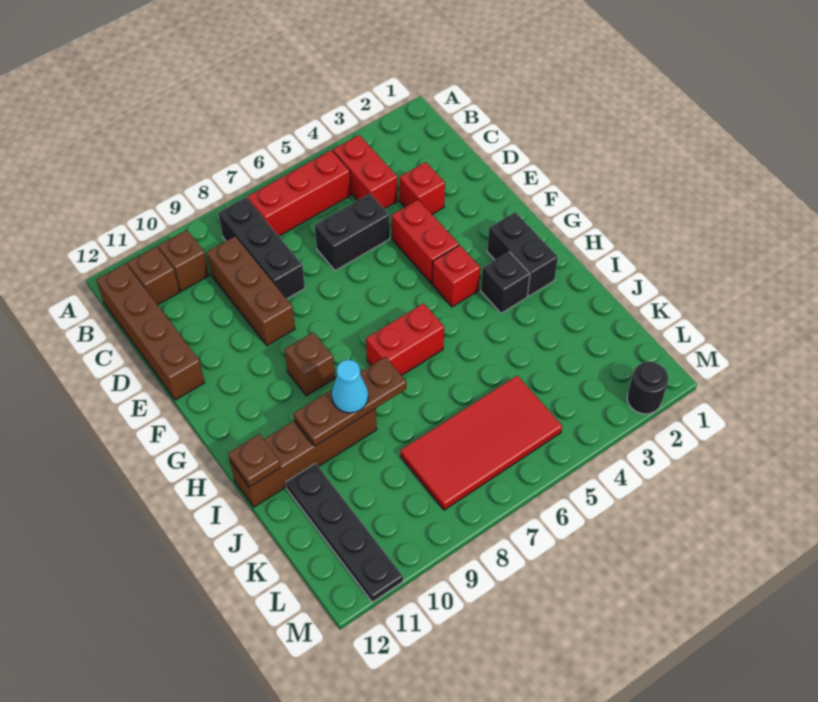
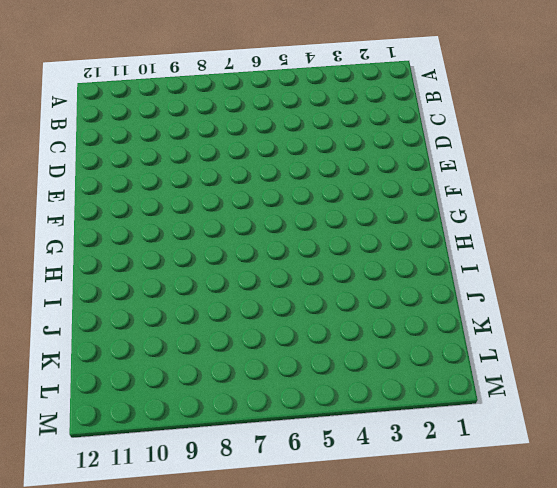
none -> red 1x2 brick [333,135,398,209]
none -> red 1x3 brick [248,150,351,236]
none -> black 1x3 brick [218,197,305,299]

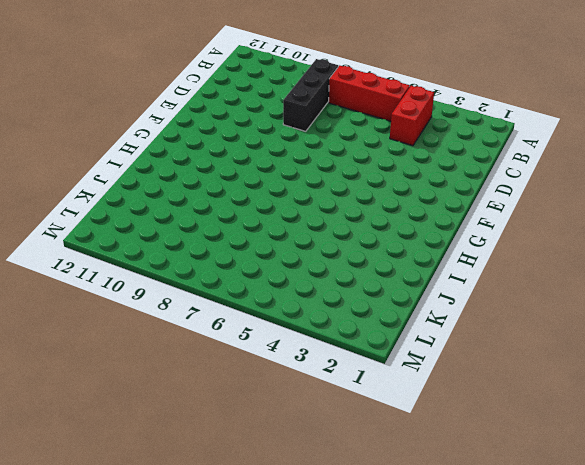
none -> brown 1x1 brick [158,230,209,291]
none -> brown 1x1 brick [128,247,179,305]
none -> brown 1x4 brick [97,264,205,400]

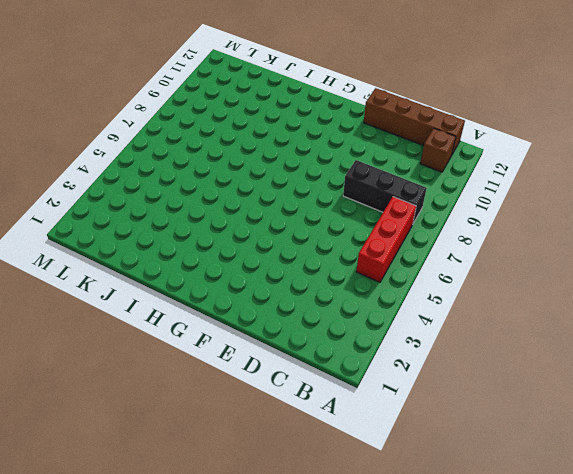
none -> red 1x2 brick [333,135,398,209]
none -> brown 1x1 brick [158,230,209,291]
none -> brown 1x3 brick [207,236,295,346]

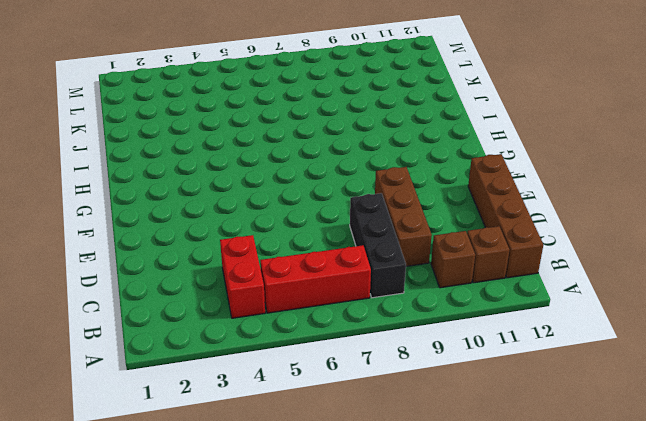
none -> red 1x1 brick [400,162,445,214]
none -> black 1x2 brick [315,194,390,271]
none -> red 1x2 brick [392,200,459,283]

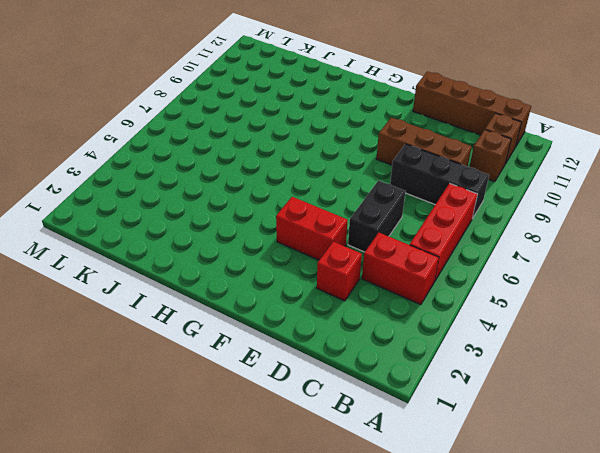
none -> black 1x2 brick [487,212,558,296]
none -> red 1x1 brick [432,245,480,307]
none -> brown 1x1 brick [284,332,335,396]

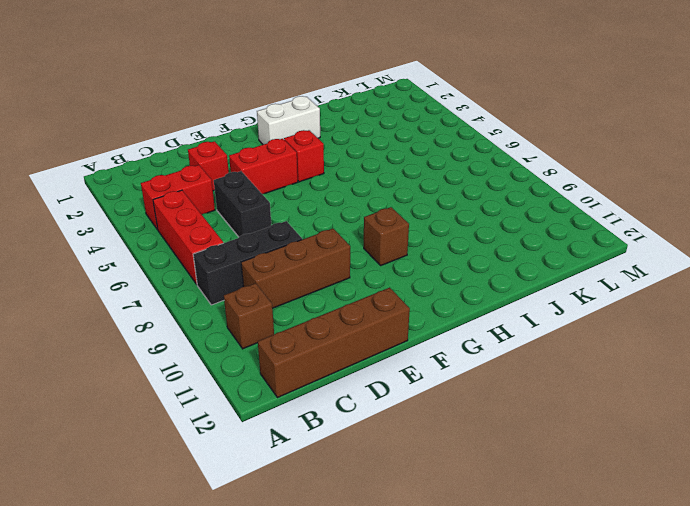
white 1x2 brick [257,96,320,145] -> black 1x2 brick [487,212,558,296]
none -> brown 1x1 brick [128,247,179,305]
none -> black 1x1 brick [481,252,530,313]
none -> red 1x2 brick [366,303,444,375]

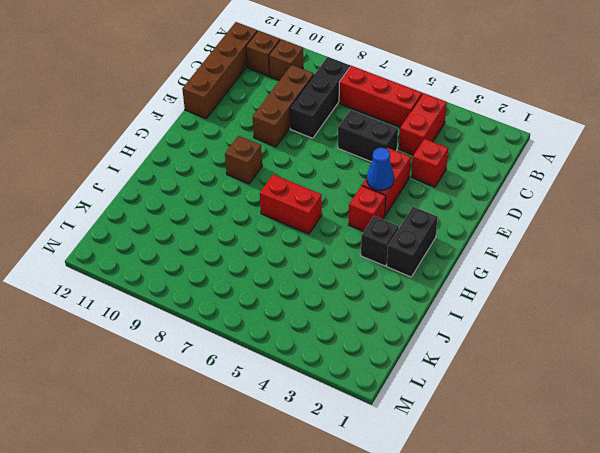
blue 1x1 cone [367,148,394,190] -> none
none -> brown 1x4 brick [230,409,377,507]
none -> black 1x4 plate [286,463,403,602]
none -> red 2x4 tile [401,375,562,510]

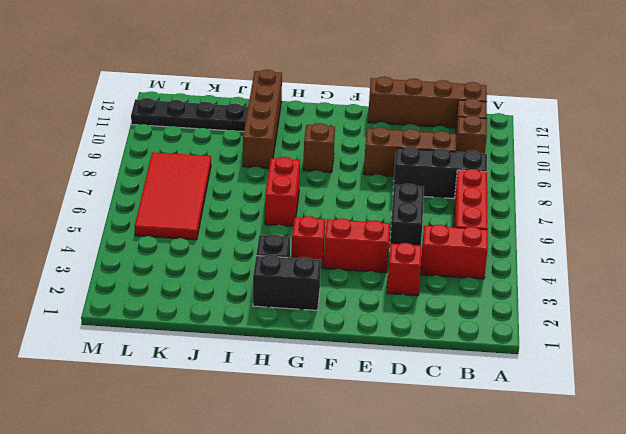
none -> black 1x1 round brick [627,362,668,414]
none -> brown 1x3 plate [293,357,406,446]
none -> brown 1x1 plate [228,434,281,487]

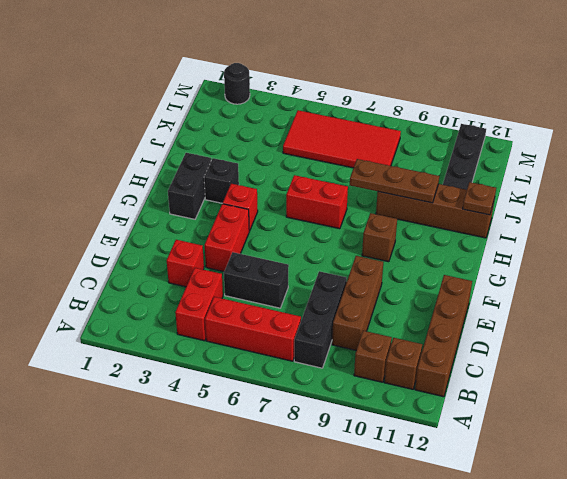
none -> cyan 1x1 cone [332,360,368,413]

